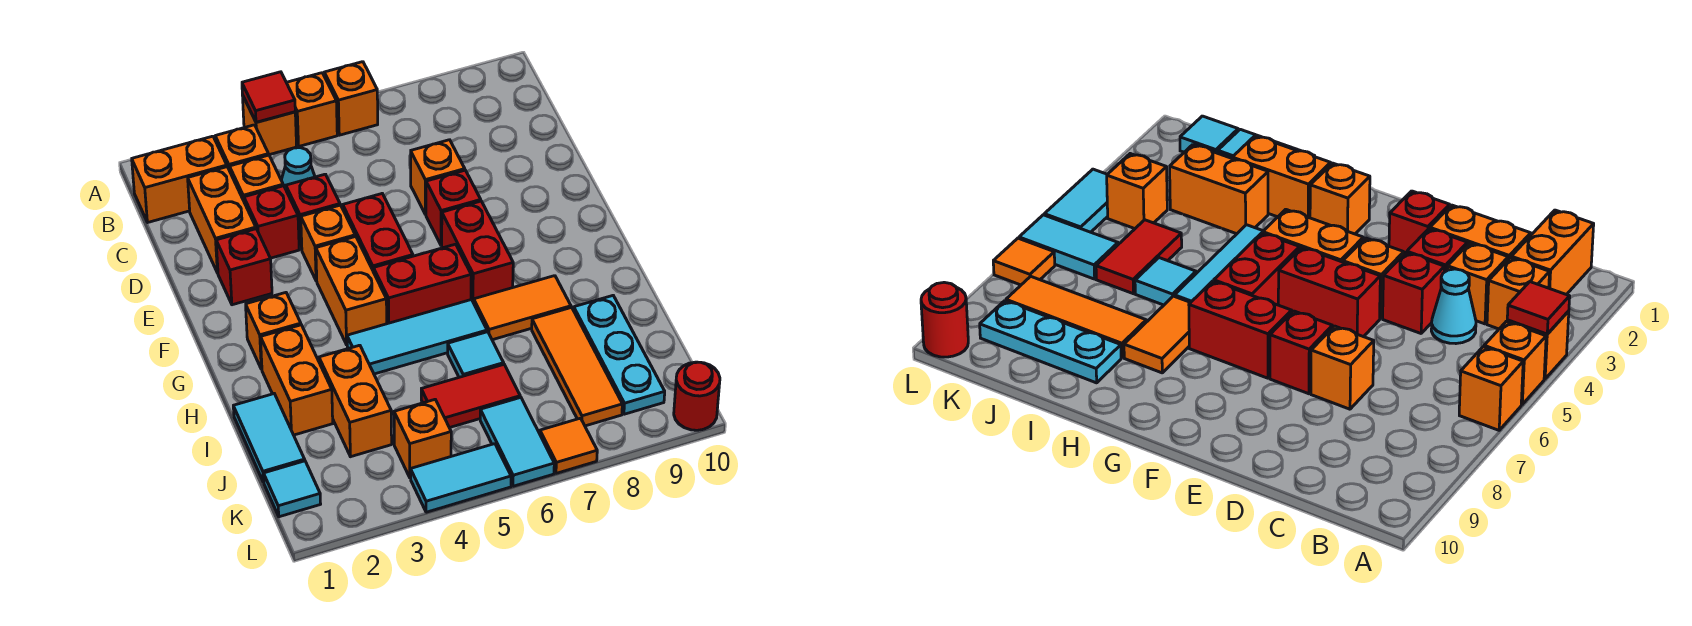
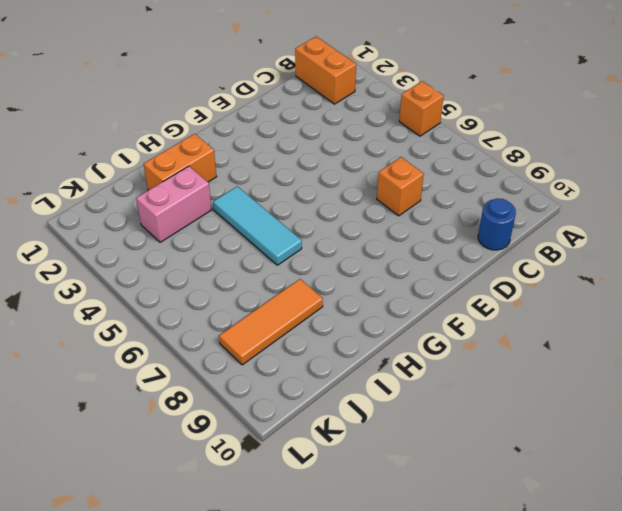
blue 1x1 round brick [478,199,516,250] -> none
pink 1x2 brick [136,166,212,242] -> orange 1x2 brick [319,345,392,457]
none -> orange 1x1 brick [242,95,297,155]
none -> orange 1x1 brick [324,62,378,135]
none -> orange 1x1 brick [215,125,269,171]
none -> orange 1x2 brick [188,167,256,273]

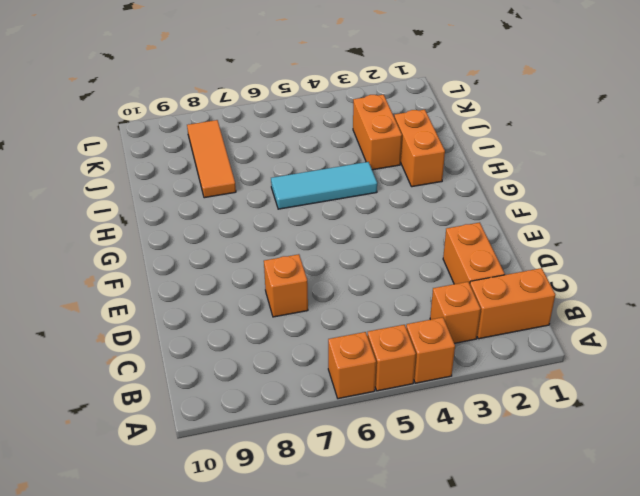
none -> orange 1x1 brick [230,155,283,201]
none -> cyan 1x1 cone [281,148,315,189]
none -> red 1x1 brick [244,186,299,258]
none -> red 1x1 brick [286,174,340,249]

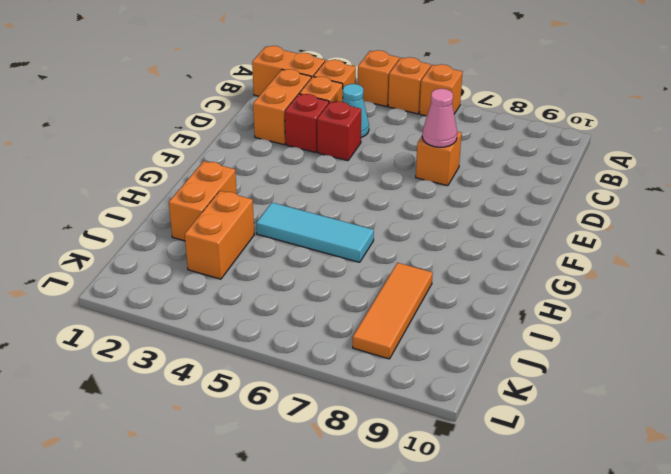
pink 1x1 cone [422,89,457,147] -> none
none -> red 1x1 brick [216,229,272,305]
none -> orange 1x1 brick [301,205,355,281]
none -> red 1x2 brick [343,194,413,272]
none -> red 1x1 brick [426,170,481,245]

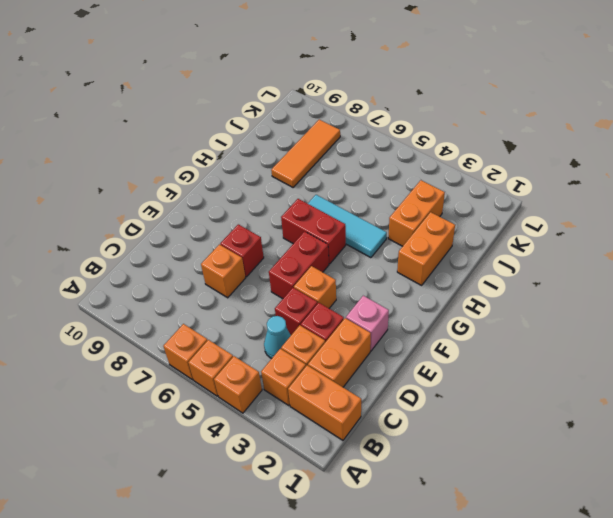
pink 1x1 brick [346,296,389,351] -> red 1x1 brick [216,229,272,305]
none -> orange 1x2 brick [316,236,387,345]
none -> red 1x2 brick [442,201,513,303]
none -> orange 1x1 brick [246,293,301,369]
none -> orange 1x2 tile [474,276,571,340]

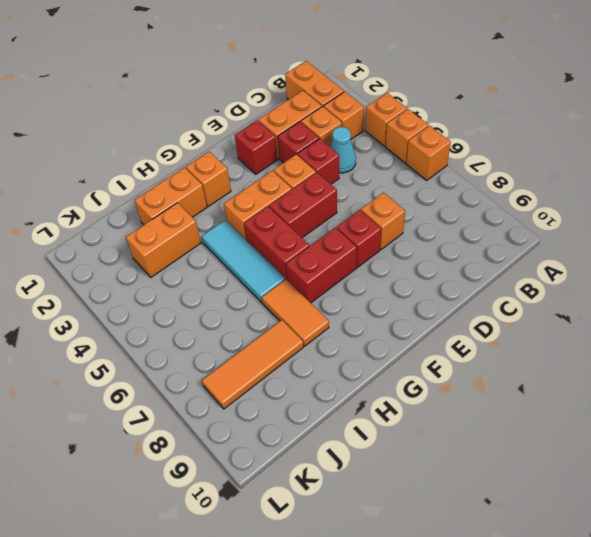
none -> cyan 1x2 tile [233,394,305,482]
none -> cyan 1x1 tile [448,332,504,377]
none -> cyan 1x3 plate [574,296,665,414]
none -> red 1x2 tile [421,365,520,428]

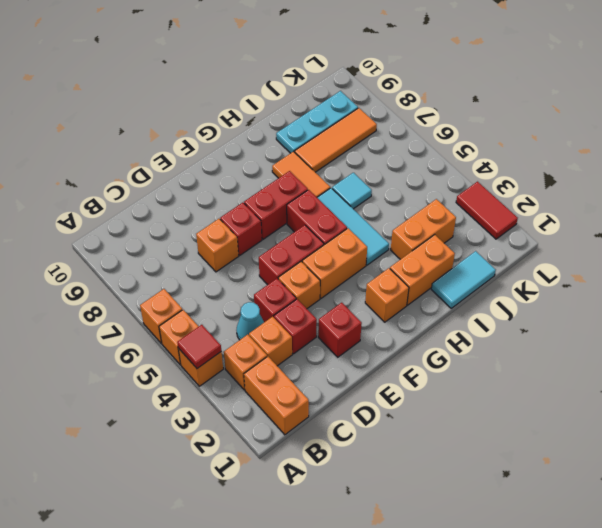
red 1x2 tile [456,182,518,239] -> red 1x2 tile moved to [421,365,520,428]
none -> orange 1x2 brick [188,167,256,273]
none -> cyan 1x1 tile [264,461,321,517]
none -> orange 1x1 brick [394,400,451,478]
none -> cyan 1x2 tile [480,397,554,486]

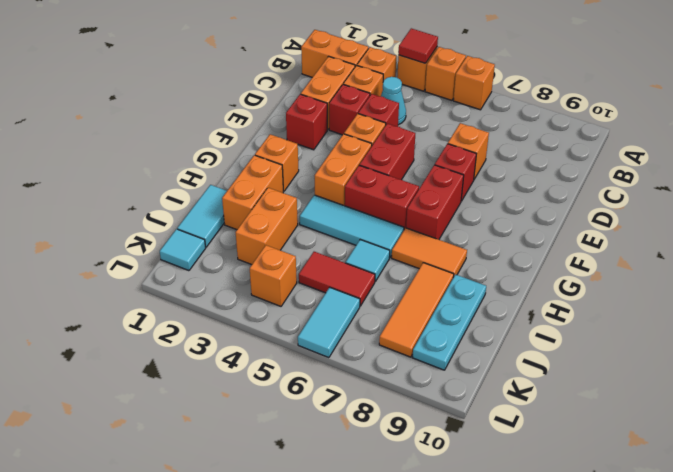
none -> cyan 1x2 tile [411,444,511,512]
none -> orange 1x1 tile [540,418,597,473]
none -> red 1x1 round brick [674,362,720,430]

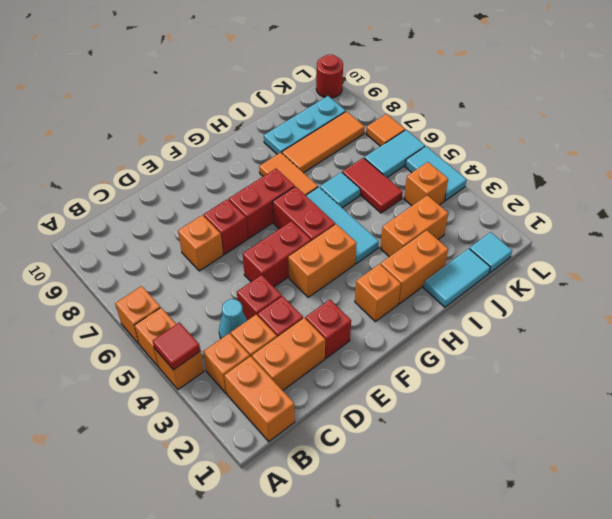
none -> orange 1x1 brick [301,205,355,281]

